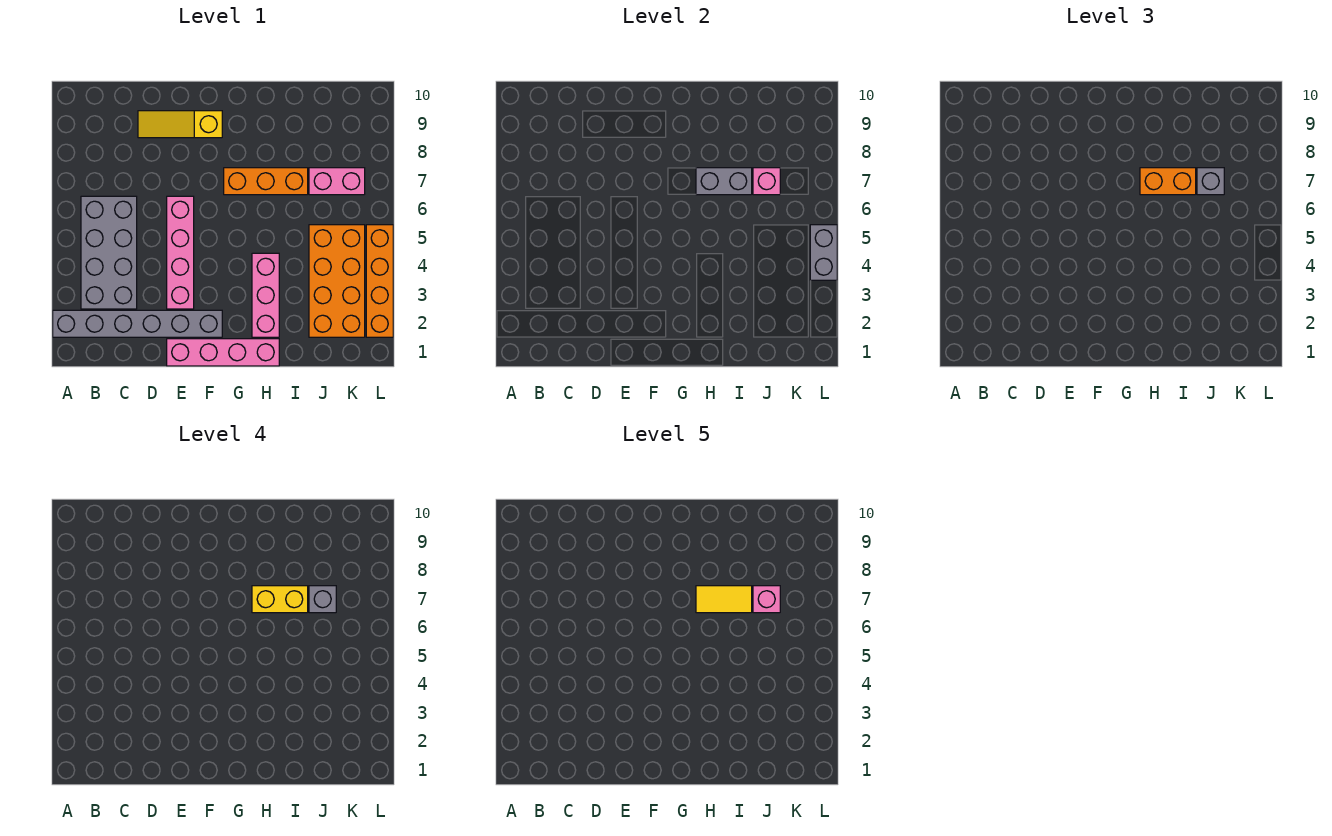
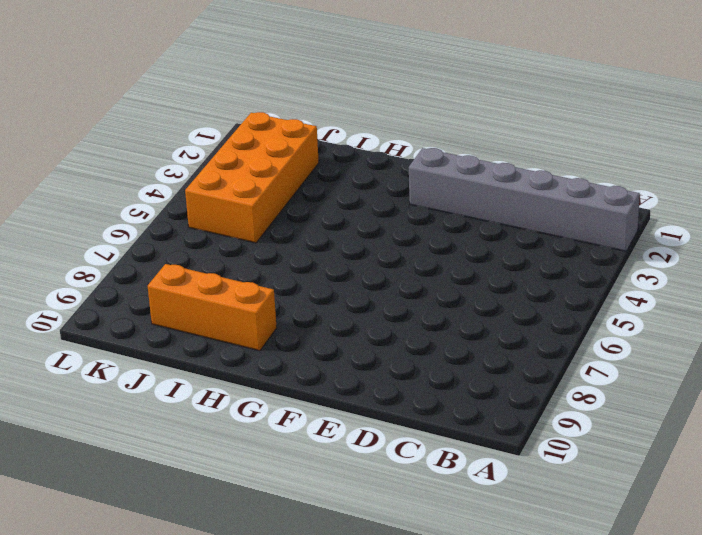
orange 1x3 brick [148,264,277,351] -> orange 1x3 brick moved to [224,168,308,195]
none -> grey 2x4 brick [81,196,137,309]
none -> yellow 1x3 slope [138,111,222,138]
none -> pink 1x4 brick [167,339,279,366]

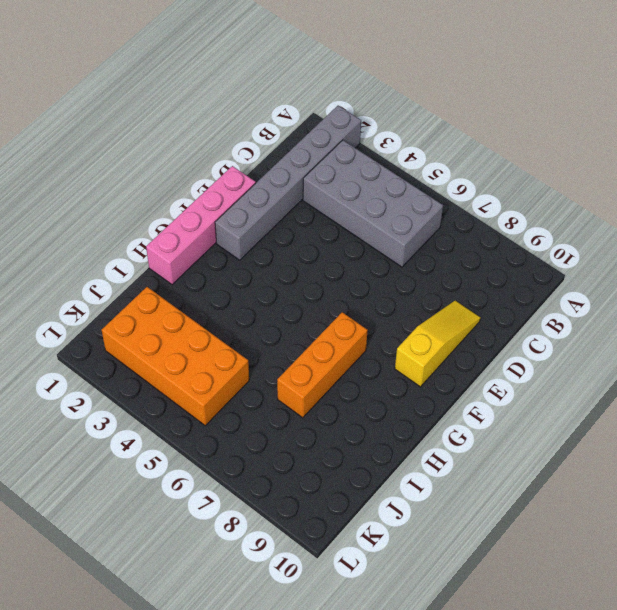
none -> pink 1x4 brick [167,196,194,309]
none -> pink 1x3 brick [252,253,279,337]
none -> pink 1x2 brick [309,168,365,195]

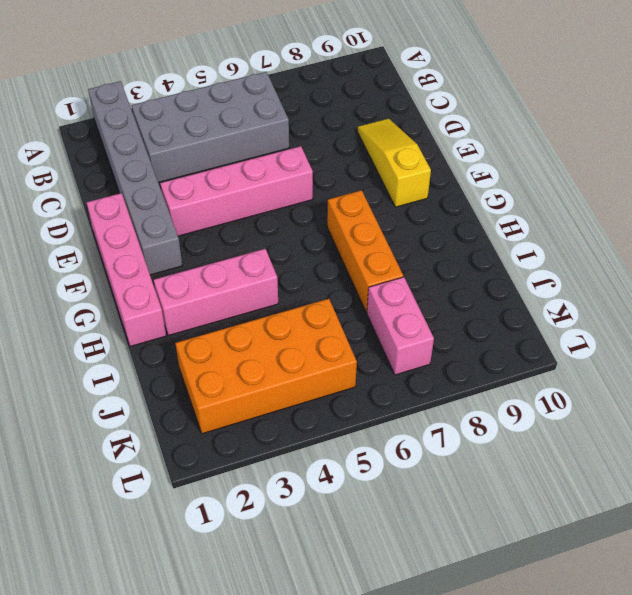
none -> orange 1x4 brick [366,225,393,337]
none -> grey 1x2 brick [696,168,752,195]
none -> pink 1x1 brick [753,168,780,195]

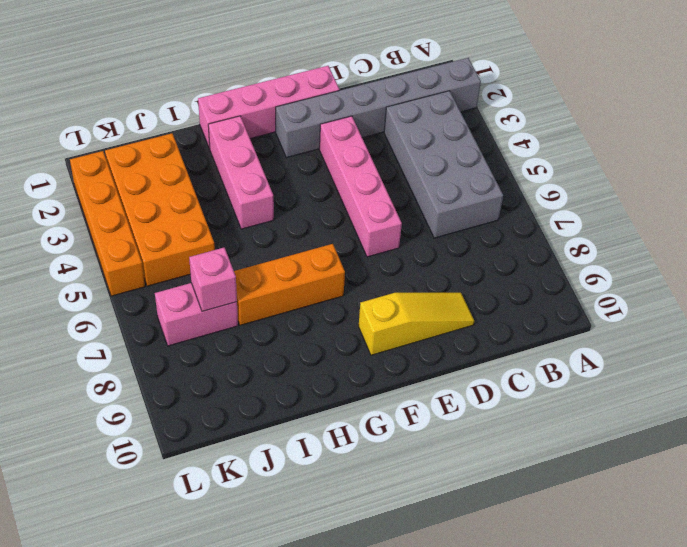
none -> grey 1x2 brick [696,168,752,195]
none -> grey 1x2 brick [810,225,837,280]
none -> orange 1x2 brick [1140,168,1196,195]

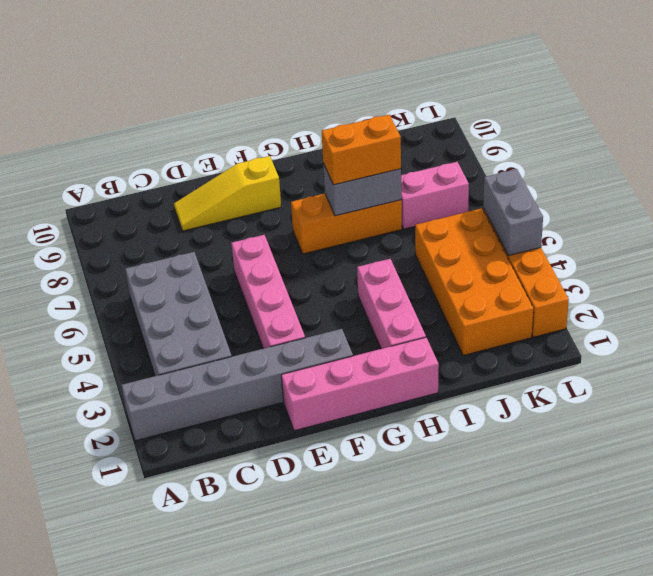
none -> pink 1x1 brick [753,168,780,195]
none -> grey 1x1 brick [1197,168,1224,195]
none -> yellow 1x2 brick [252,586,308,613]

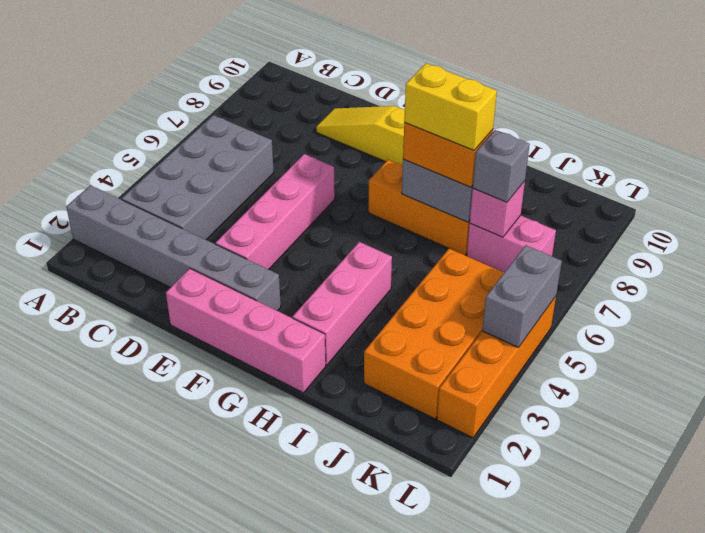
none -> grey 1x1 brick [309,586,336,613]
none -> yellow 1x2 tile [696,586,752,613]
none -> pink 1x1 brick [753,586,780,613]

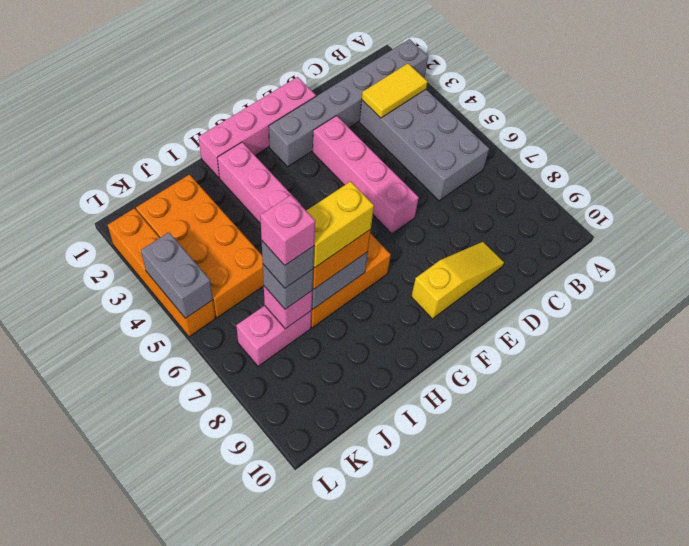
yellow 1x2 tile [362,64,427,118] -> yellow 1x2 tile moved to [696,586,752,613]

